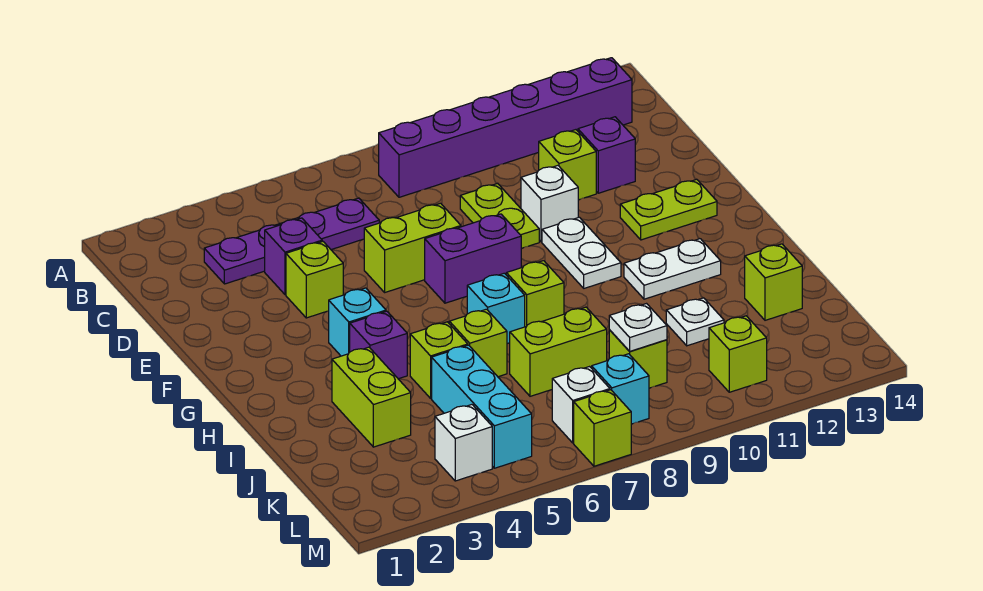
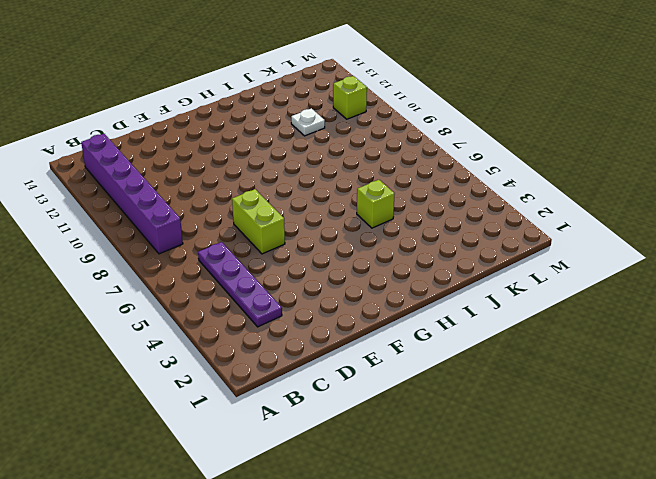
none -> purple 1x1 brick [265,218,322,295]
none -> lime 1x2 plate [460,183,539,248]
none -> lime 1x1 brick [539,130,596,200]
none -> purple 1x1 brick [578,117,635,193]

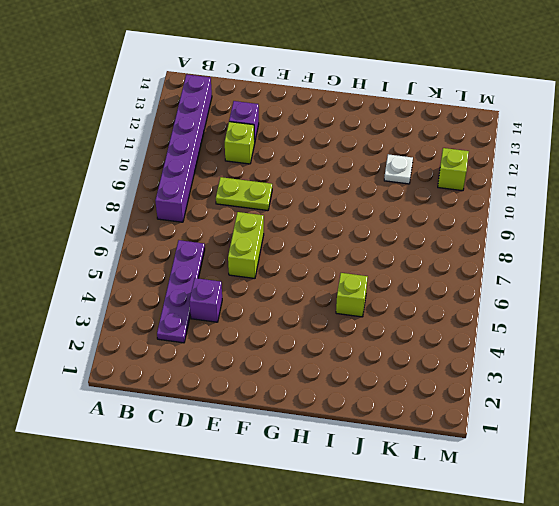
none -> lime 1x1 brick [286,241,343,318]
none -> white 1x1 brick [521,166,578,242]
none -> purple 1x2 brick [425,214,521,303]
none -> white 1x2 plate [542,217,621,288]

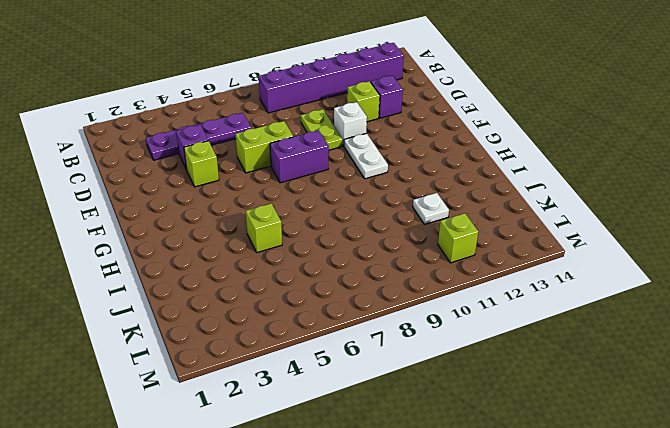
none -> lime 1x2 plate [620,179,717,240]
none -> cyan 1x1 brick [329,288,386,356]
none -> purple 1x1 brick [350,311,407,379]
none -> cyan 1x1 brick [467,273,525,344]

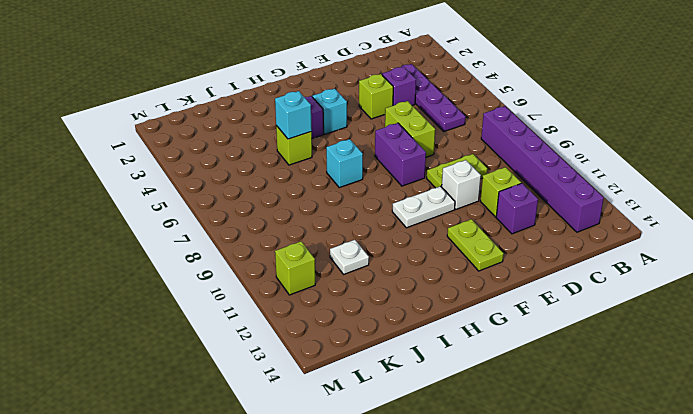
cyan 1x1 brick [275,91,312,139] -> cyan 1x1 brick moved to [592,354,649,424]
none -> lime 1x1 brick [506,261,564,327]
none -> white 1x2 plate [624,239,721,299]
none -> lime 1x2 brick [332,347,411,447]
none -> lime 1x1 brick [449,309,507,377]

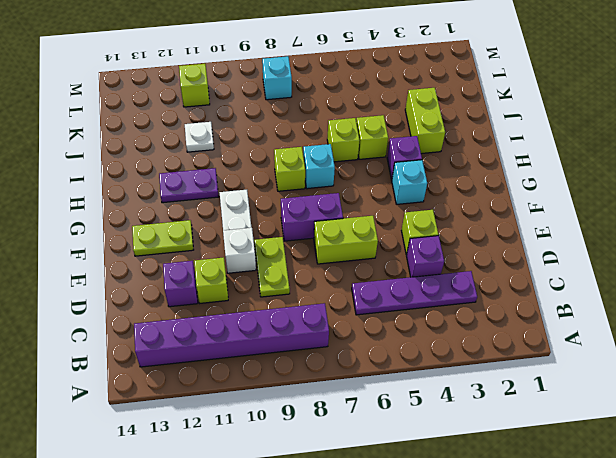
purple 1x2 plate [159,168,219,203] -> white 1x2 plate [624,239,721,299]
none -> cyan 1x3 brick [432,345,532,468]
none -> lime 1x2 brick [510,307,607,396]
none -> lime 1x1 brick [745,244,802,320]
none -> lime 1x1 brick [609,330,667,388]

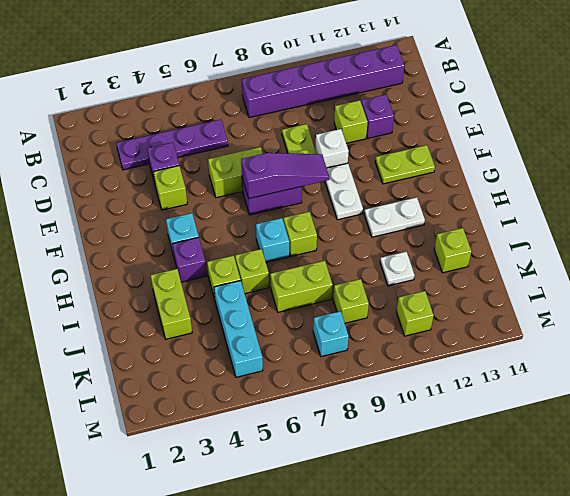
purple 1x3 slope [241,153,329,199] -> none
none -> white 1x1 brick [435,405,492,481]
none -> white 1x1 brick [552,367,610,443]
none -> lime 1x1 brick [574,390,631,466]
none -> white 1x1 plate [609,304,667,351]

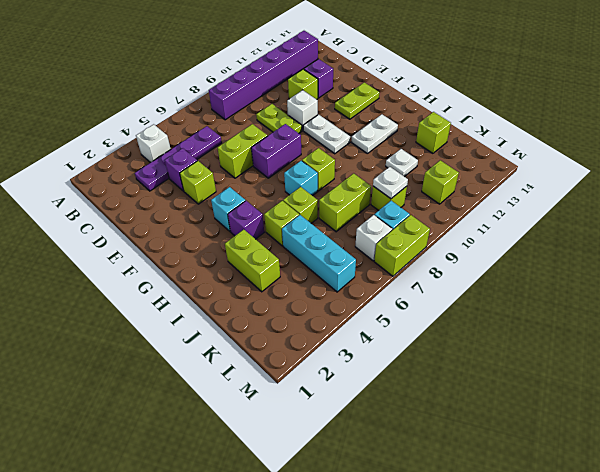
white 1x1 brick [136,124,171,163] -> white 1x1 brick moved to [435,405,492,481]
lime 1x2 brick [374,215,430,276] -> lime 1x1 brick [574,390,631,466]

